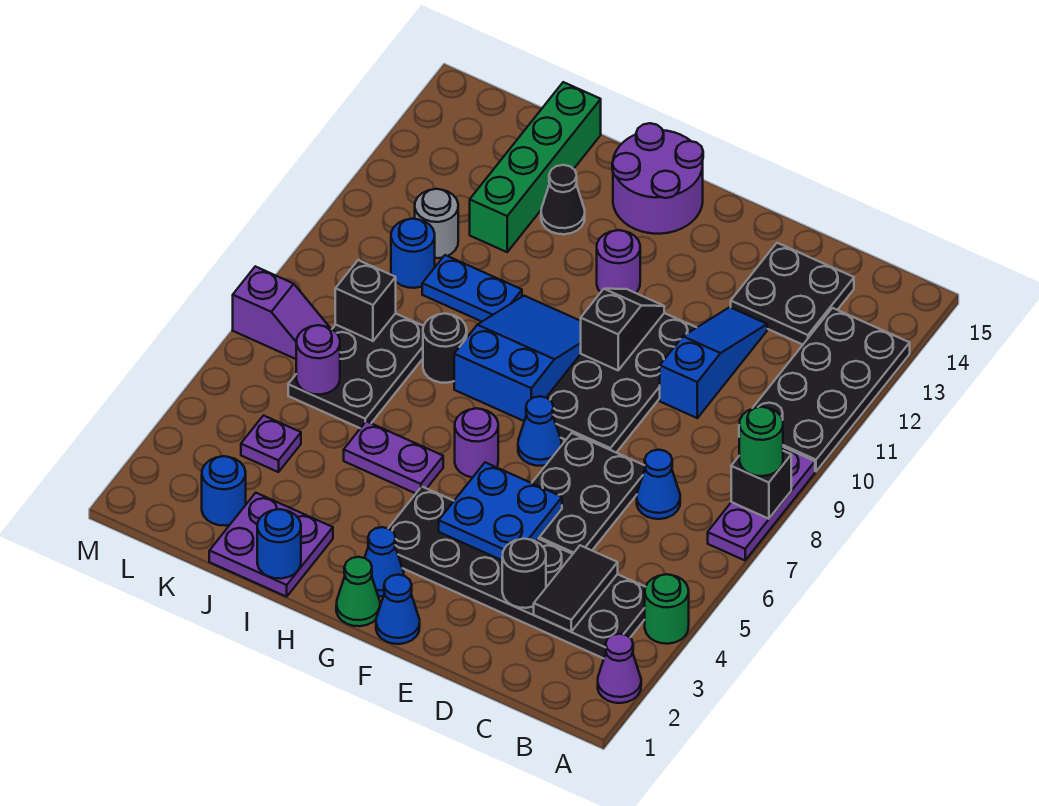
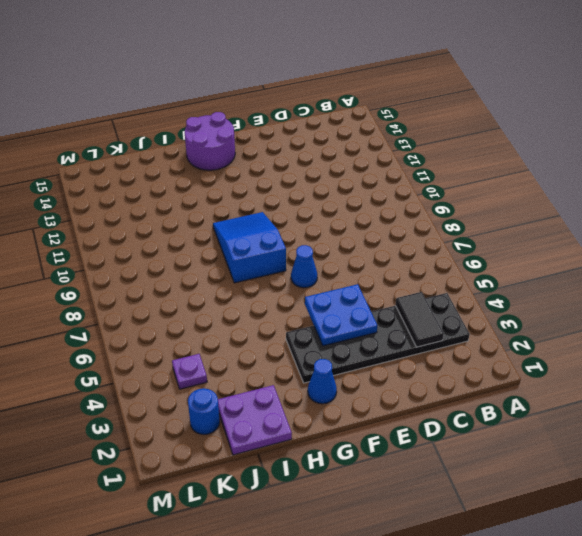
none -> purple 1x1 cone [598,634,641,703]
none -> green 1x1 round brick [645,574,689,644]
none -> purple 1x3 plate [708,447,815,560]
none -> black 2x4 plate [753,308,910,471]

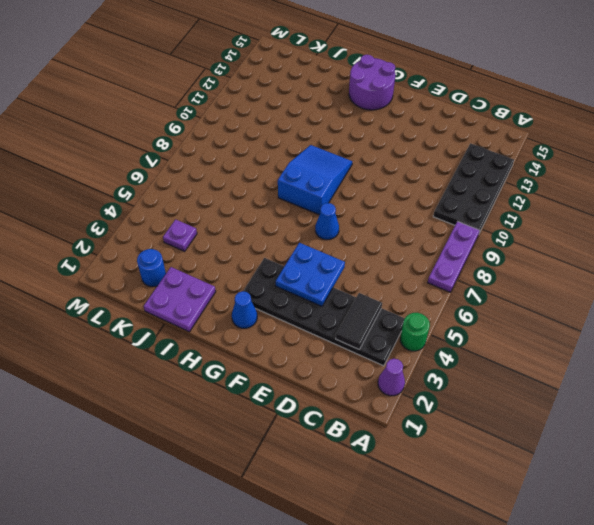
none -> blue 1x1 cone [637,450,680,519]
none -> black 2x2 plate [731,243,854,345]
none -> black 2x3 plate [532,433,645,554]
none -> blue 1x3 slope [660,307,767,418]

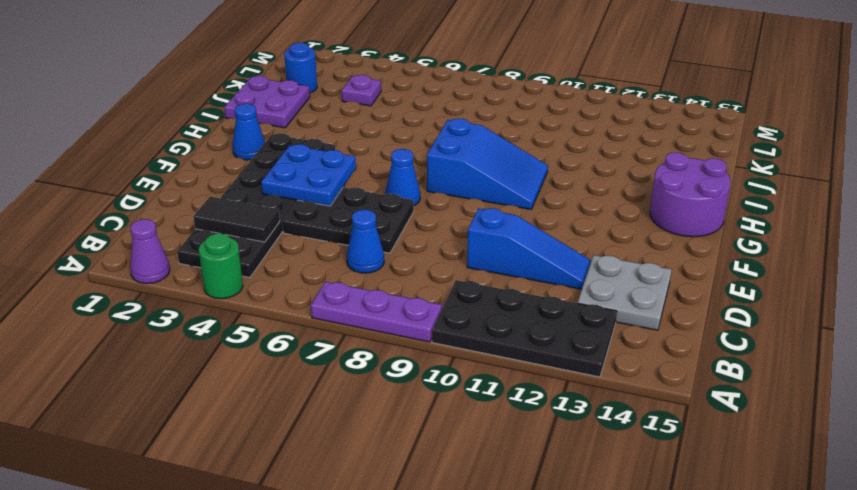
grey 2x2 plate [578,255,672,330] -> black 2x2 plate [731,243,854,345]
none -> black 2x4 plate [546,313,696,453]
none -> blue 1x1 cone [376,575,420,644]
none -> green 1x1 cone [336,557,380,626]
none -> purple 1x1 round brick [455,408,498,477]

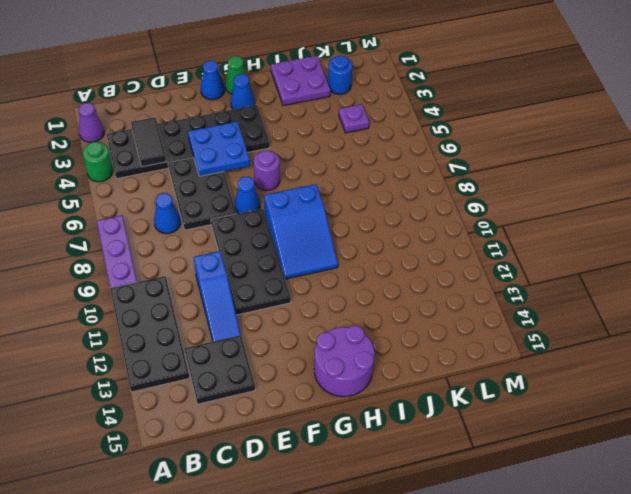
none -> purple 1x1 round brick [597,230,640,293]
none -> purple 1x2 plate [344,421,443,493]
none -> black 1x1 round brick [423,313,467,383]
none -> blue 1x2 plate [422,255,522,321]

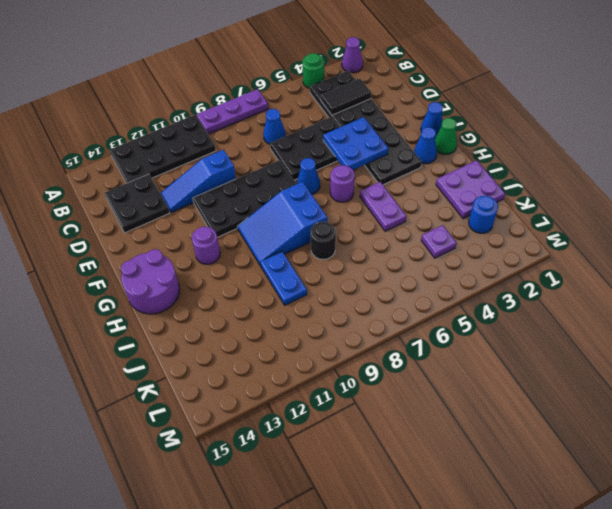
none -> black 1x1 cone [541,165,585,234]
none -> black 2x3 plate [288,313,423,428]
none -> green 1x4 brick [470,82,601,252]
none -> blue 1x1 round brick [391,219,435,288]

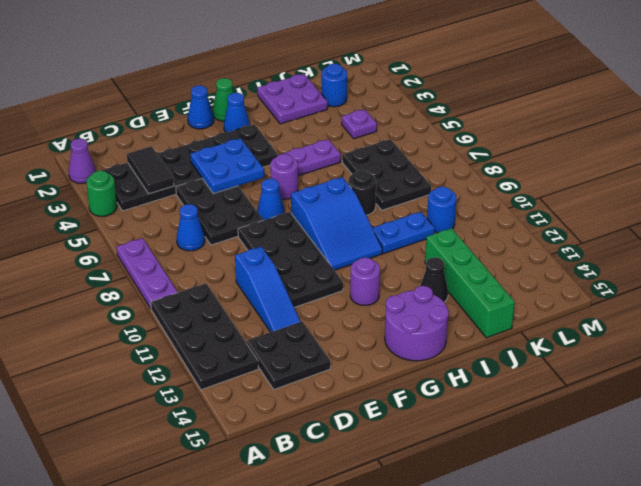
none -> grey 1x1 round brick [415,189,458,258]
none -> purple 1x2 slope [233,266,330,359]
none -> black 1x1 brick [731,451,791,519]
none -> black 1x1 round brick [502,539,546,608]

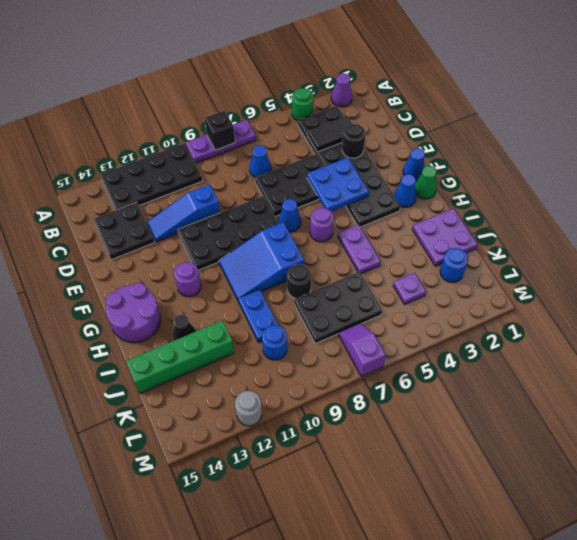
grey 1x1 round brick [235,391,262,426] -> grey 1x1 round brick moved to [415,189,458,258]
none -> black 1x2 slope [581,289,664,370]
none -> blue 1x1 round brick [257,509,301,579]
none -> purple 1x1 round brick [296,325,340,395]
none -> black 1x1 brick [335,260,396,341]

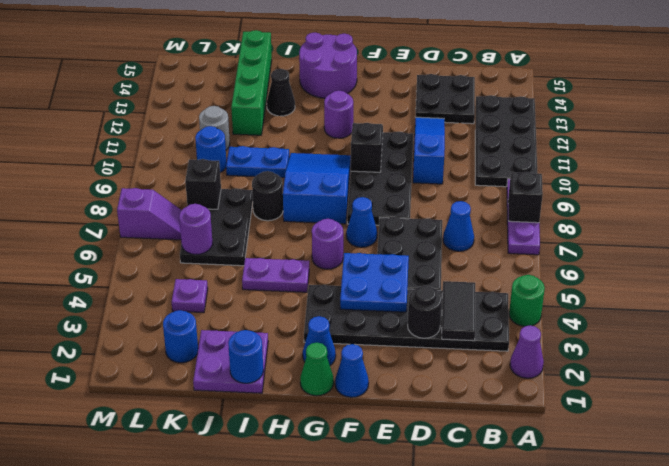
none -> green 1x1 round brick [739,407,783,476]

